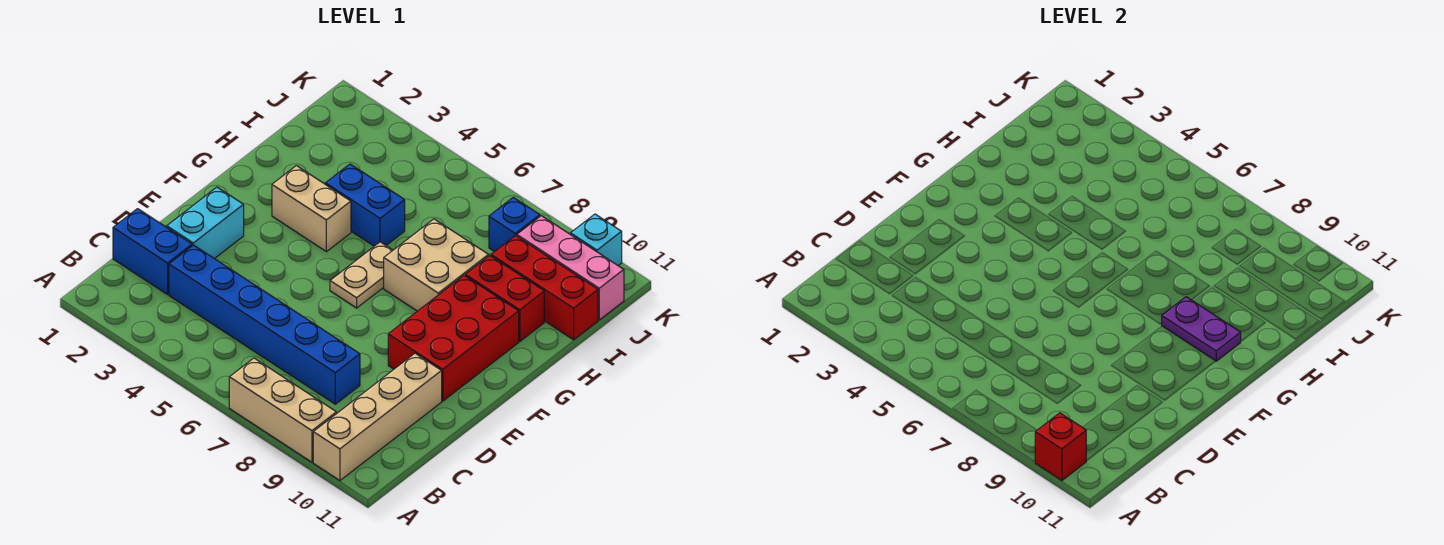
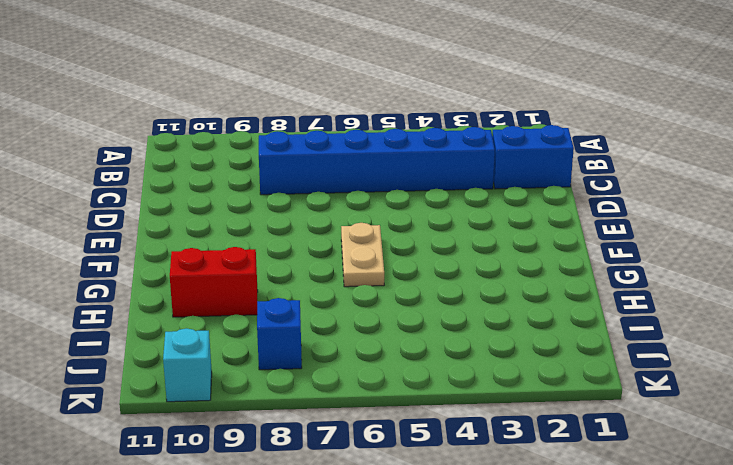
none -> tan 1x3 brick [229,358,336,462]
none -> tan 1x4 brick [313,353,442,481]
none -> cyan 1x2 brick [167,187,244,259]

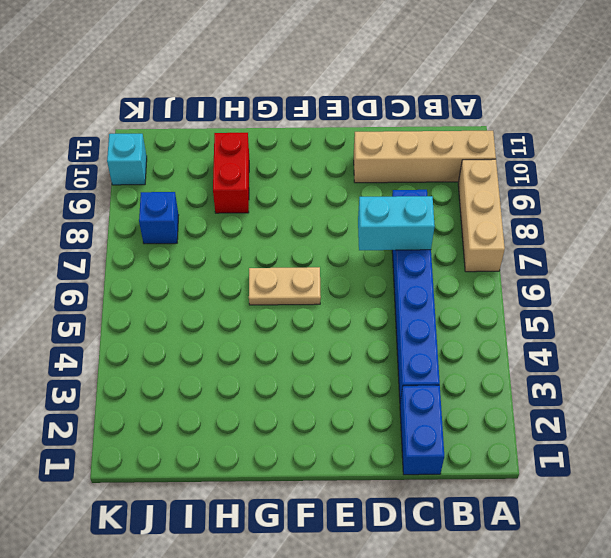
cyan 1x2 brick [358,196,435,250] -> cyan 1x2 brick moved to [167,187,244,259]
none -> red 2x3 brick [388,275,519,401]
none -> tan 1x2 brick [272,166,351,252]
none -> tan 2x2 brick [384,219,489,311]

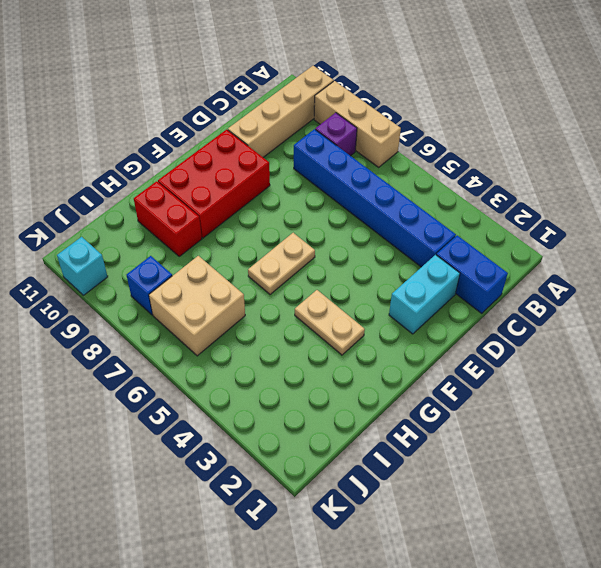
purple 1x1 brick [315,113,357,156] -> none
tan 1x2 plate [295,290,365,355] -> tan 1x2 brick [272,166,351,252]
tan 2x2 brick [149,256,245,356] -> tan 2x2 brick moved to [384,219,489,311]
none -> blue 1x2 brick [326,164,405,246]
none -> red 1x3 brick [491,235,598,340]
none -> pink 1x3 brick [517,216,624,320]

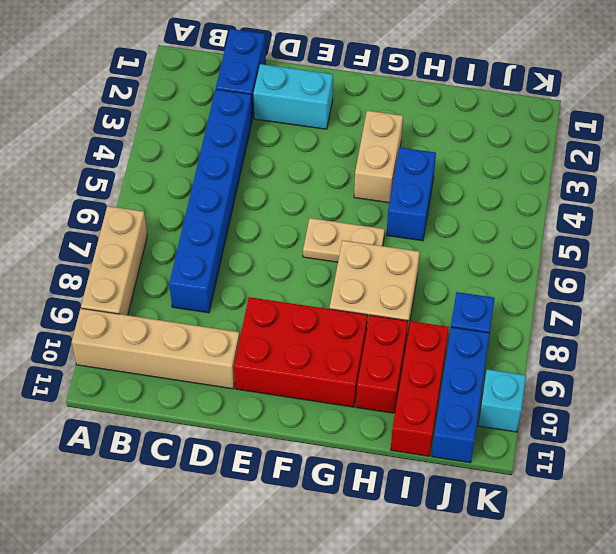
blue 1x3 brick [432,327,490,463] -> pink 1x3 brick [517,216,624,320]
none -> red 1x1 brick [1035,413,1086,481]
none -> purple 1x2 plate [1162,297,1241,361]

